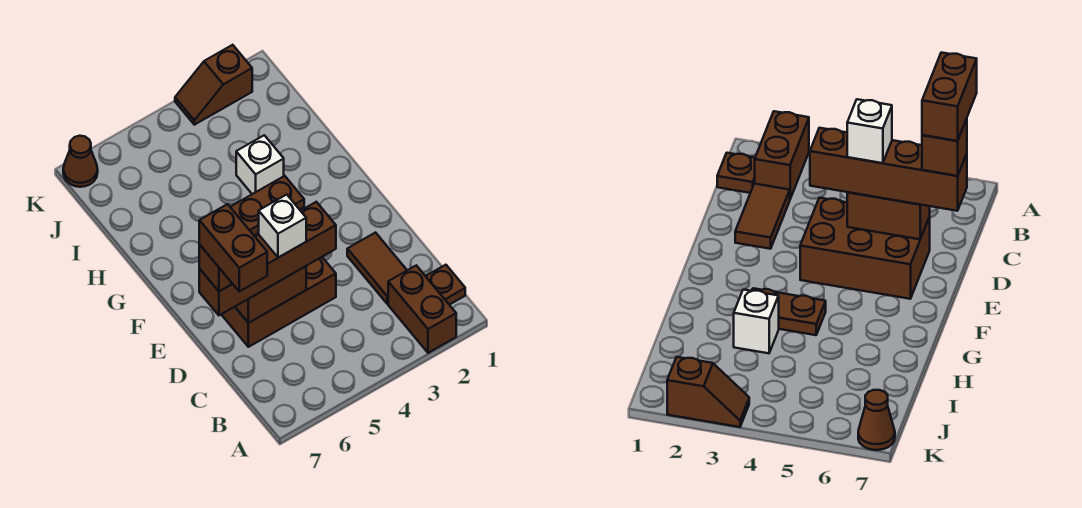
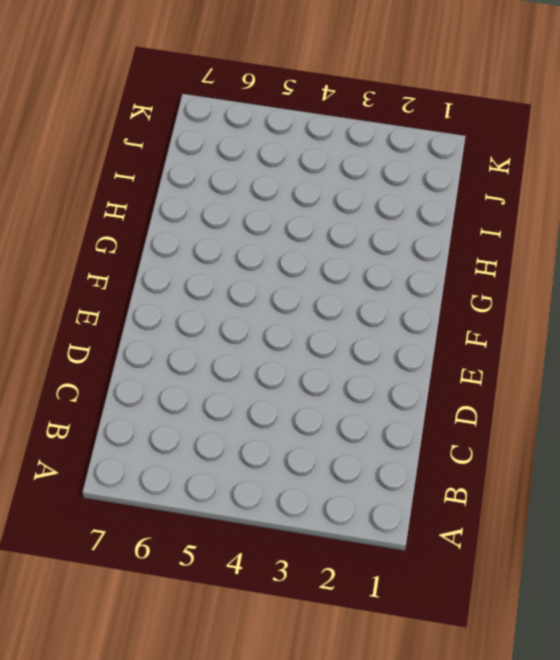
none -> brown 1x2 brick [388,265,456,353]
none -> brown 1x1 plate [426,265,465,305]
none -> brown 1x2 tile [347,233,407,304]

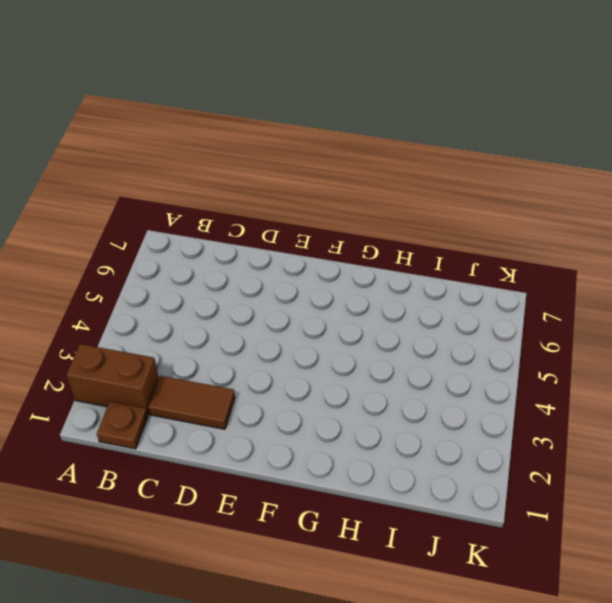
none -> brown 2x3 brick [221,257,336,347]
none -> brown 1x2 plate [231,176,304,235]
none -> white 1x1 brick [236,135,284,194]

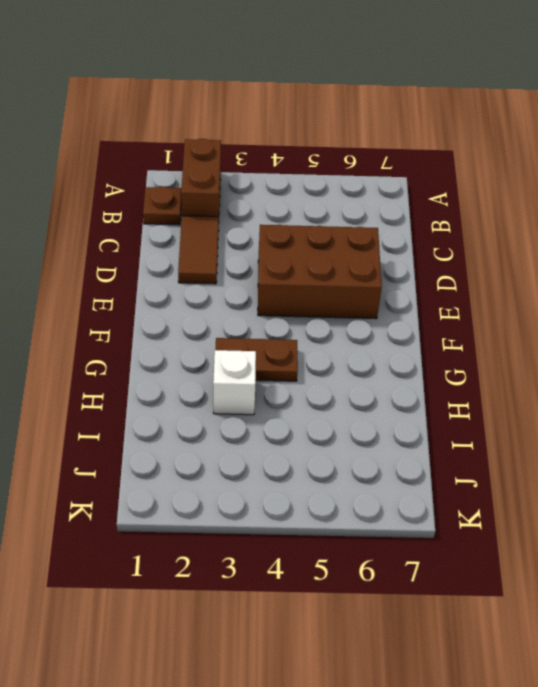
none -> brown 1x2 slope [175,45,252,125]
none -> brown 1x1 cone [63,136,98,187]
none -> brown 1x2 brick [235,266,306,323]

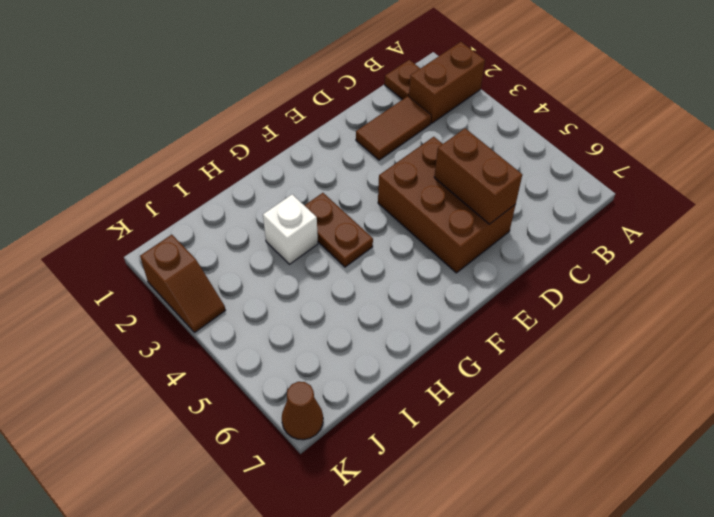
none -> brown 1x4 brick [199,202,336,315]
none -> white 1x1 brick [259,195,306,258]
none -> brown 1x1 brick [199,245,232,291]

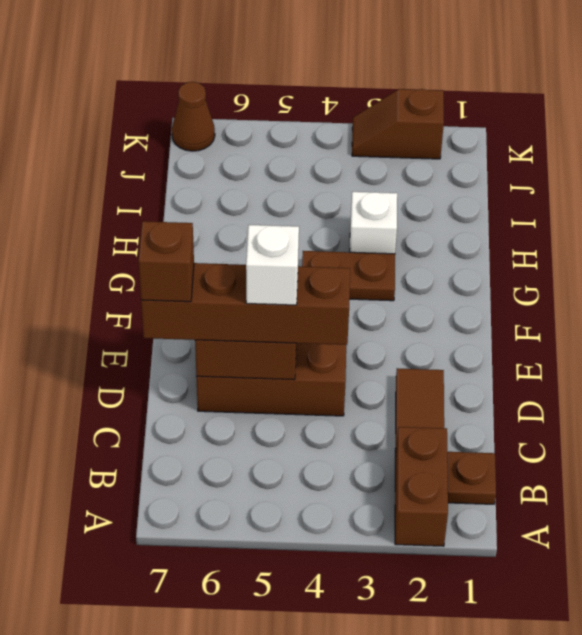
none -> brown 1x2 brick [199,204,267,292]

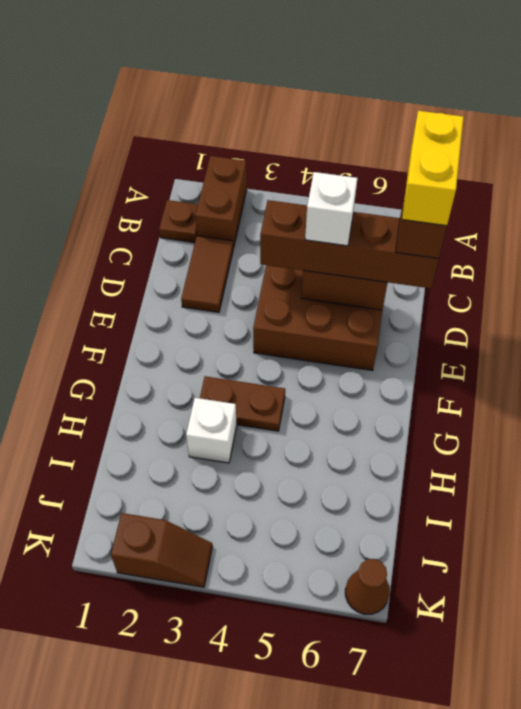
yellow 1x2 brick [402,111,464,226] -> brown 1x2 brick [199,204,267,292]

